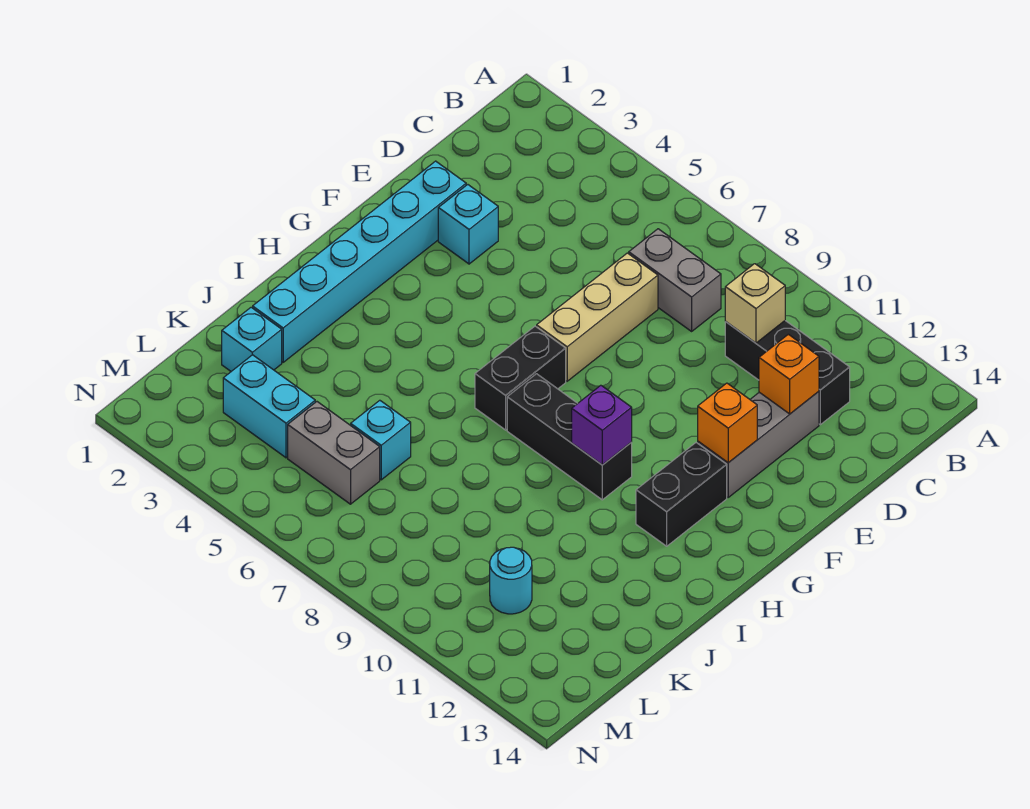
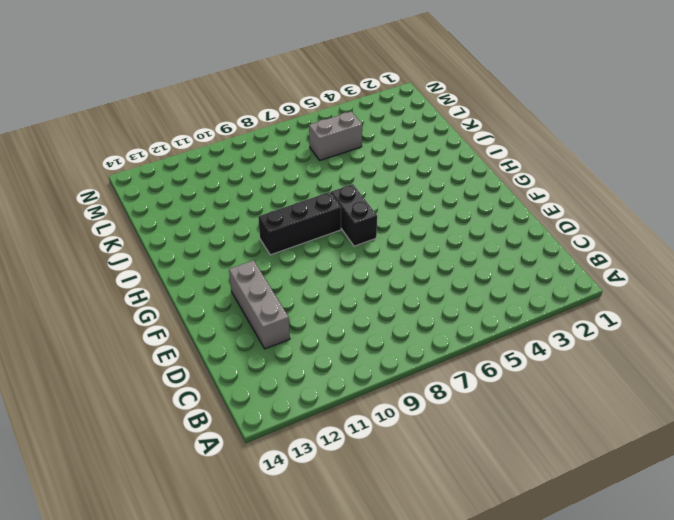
none -> grey 1x2 brick [629,229,721,331]
none -> black 1x3 brick [725,321,850,425]
none -> tan 1x3 brick [537,253,658,381]

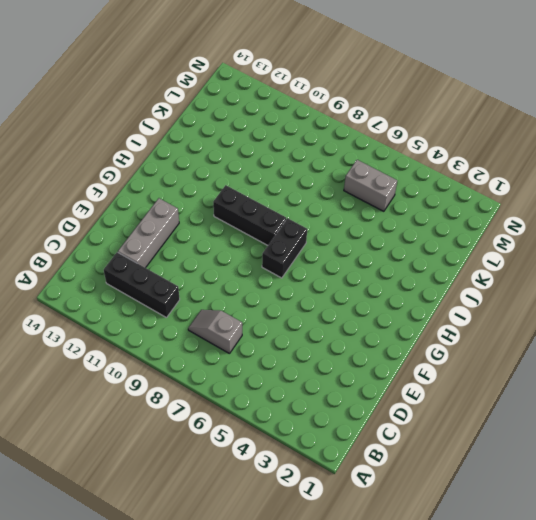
grey 1x2 slope [188,310,242,354] -> grey 1x2 brick [629,229,721,331]
none -> tan 1x3 brick [537,253,658,381]
none -> cyan 1x6 brick [253,161,466,362]
none -> cyan 1x1 brick [438,185,498,264]

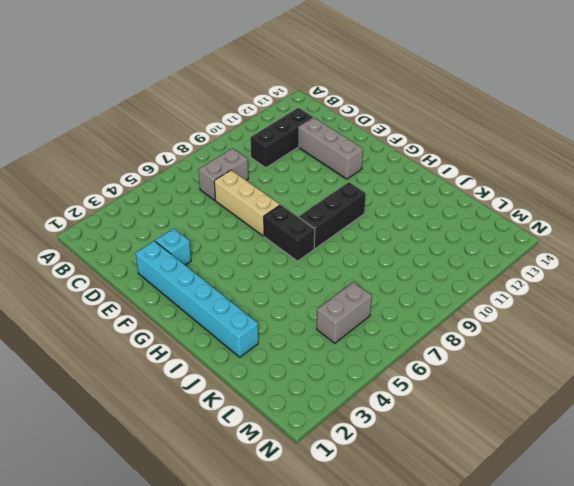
none -> black 1x2 brick [636,443,727,546]
none -> cyan 1x1 brick [222,307,282,371]
none -> cyan 1x1 brick [351,400,411,480]

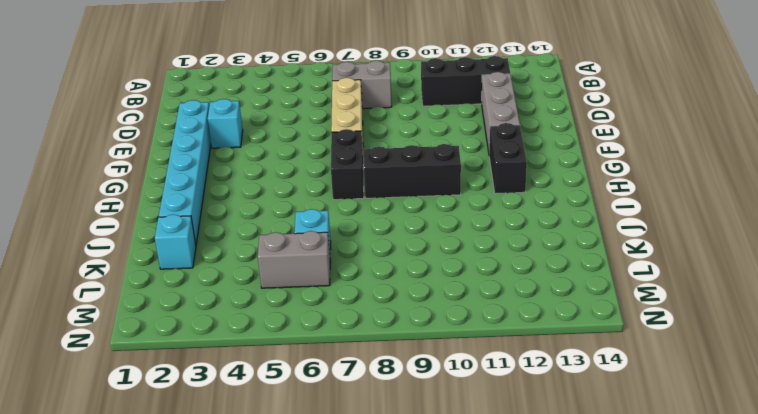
none -> cyan 1x2 brick [223,355,315,458]
none -> cyan 1x1 round brick [490,547,532,614]
none -> tan 1x1 brick [725,264,785,343]

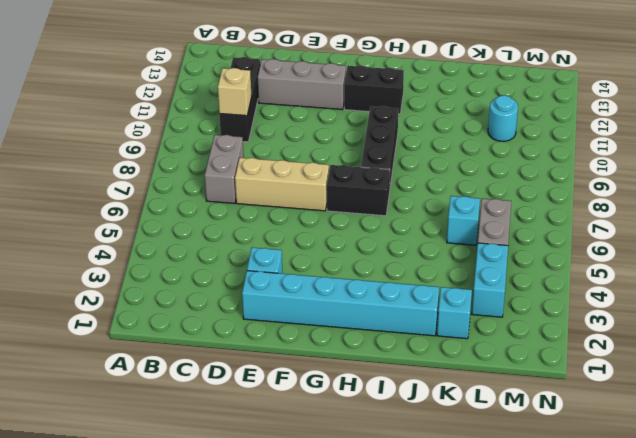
none -> orange 1x1 brick [759,334,819,414]
none -> orange 1x1 brick [698,383,757,463]
none -> purple 1x1 brick [572,385,632,465]

